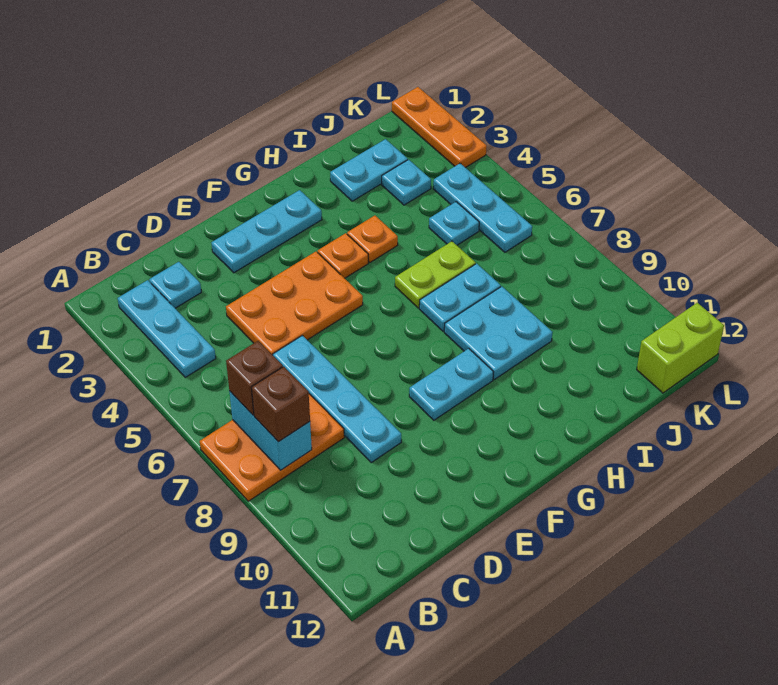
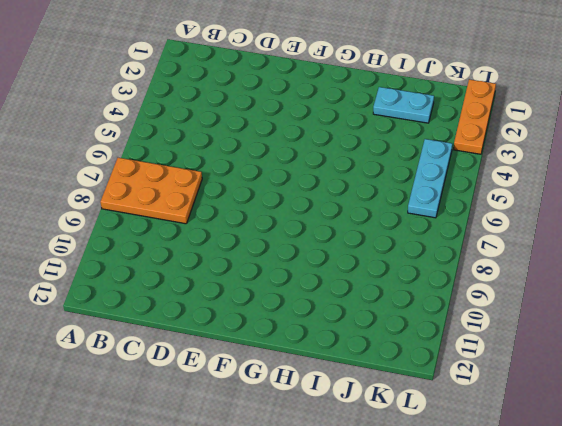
none -> cyan 1x3 plate [118,280,216,377]
none -> cyan 1x1 plate [149,262,201,308]
none -> orange 2x3 plate [226,252,363,355]

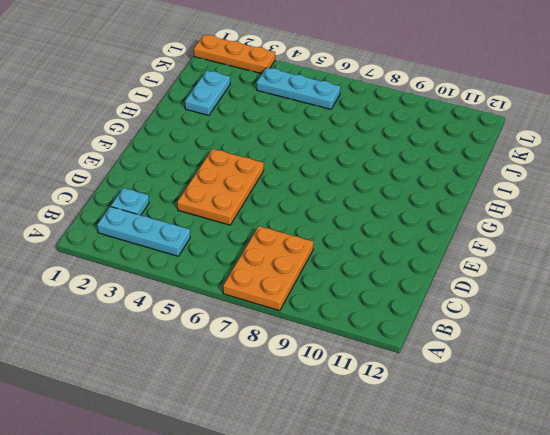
none -> cyan 1x4 plate [273,335,401,462]
none -> cyan 1x3 plate [212,190,322,273]
none -> cyan 1x2 plate [409,348,493,420]

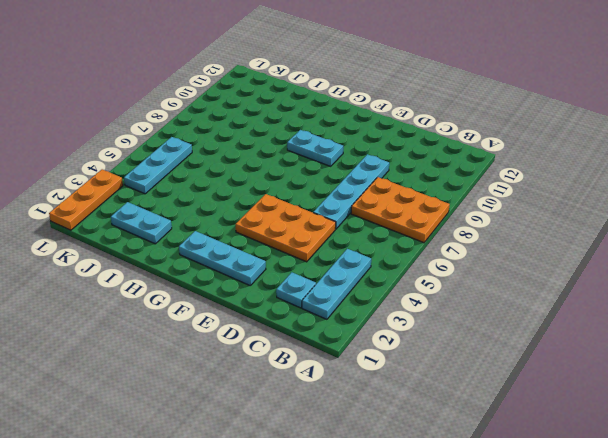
none -> orange 1x1 plate [318,233,368,278]
none -> orange 1x1 plate [347,216,398,262]
none -> lime 1x2 plate [395,241,475,308]

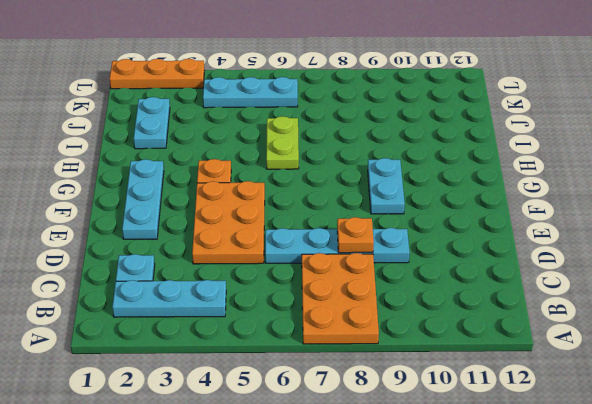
orange 1x1 plate [337,217,374,253] -> orange 1x1 plate moved to [347,216,398,262]
none -> cyan 1x2 plate [419,264,501,331]
none -> cyan 2x2 plate [444,286,553,379]
none -> cyan 1x1 plate [382,160,431,205]

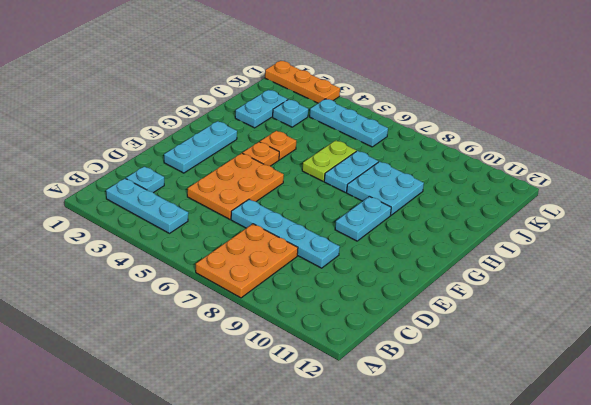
none -> cyan 1x1 plate [429,202,479,245]
none -> lime 1x2 brick [637,303,724,393]
none -> cyan 1x2 brick [229,391,312,470]

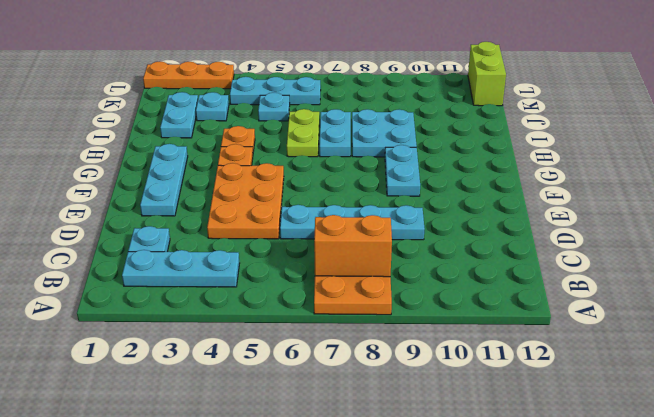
orange 1x2 brick [314,215,392,277] -> cyan 1x2 brick [229,391,312,470]
none -> brown 1x1 brick [226,341,283,415]
none -> brown 1x1 brick [251,367,310,442]

